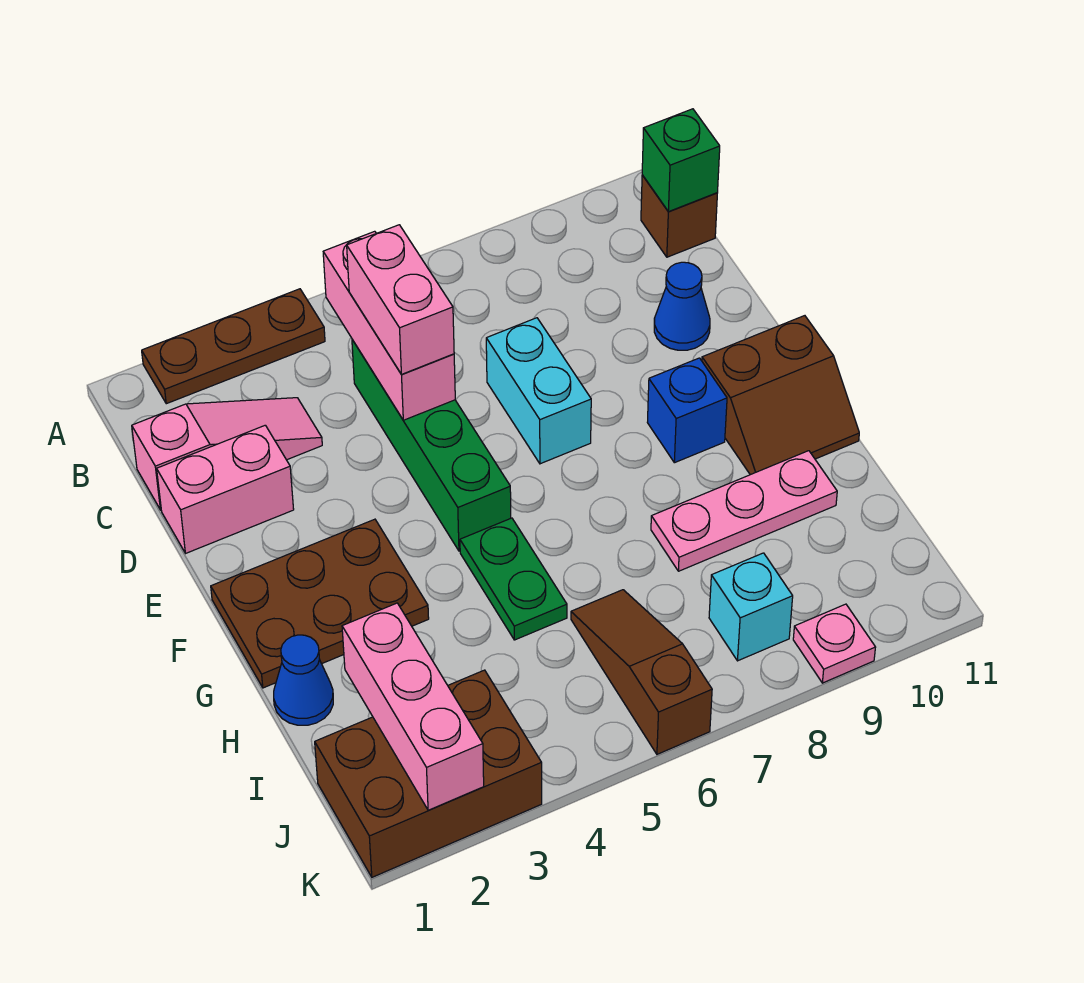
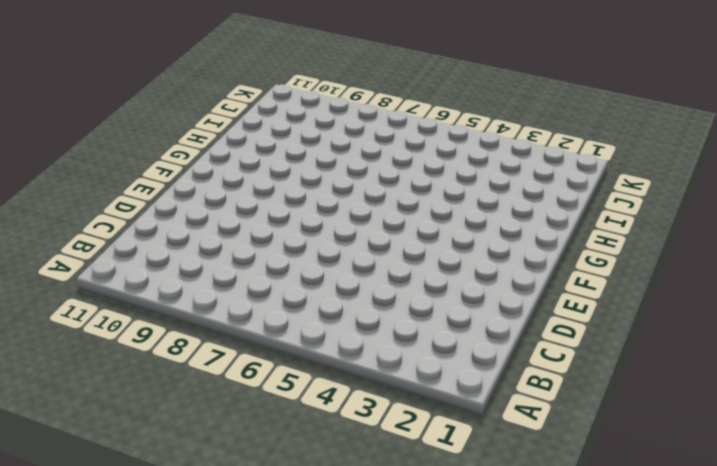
none -> brown 1x3 plate [142,289,325,404]
none -> brown 1x1 brick [641,175,717,257]
none -> pink 1x3 slope [132,398,322,510]

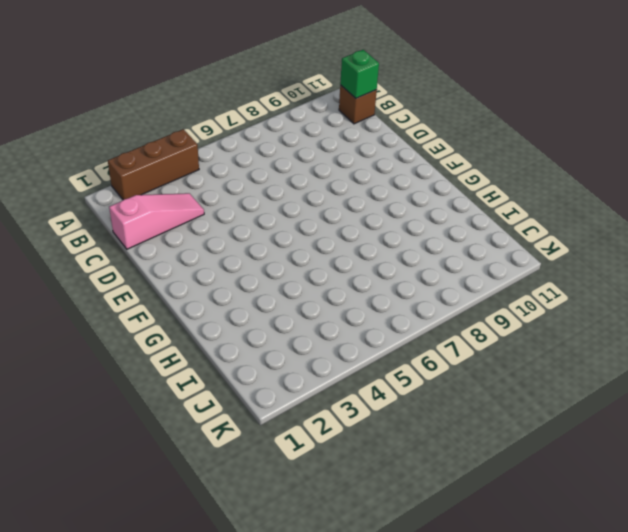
brown 1x3 brick [108,129,199,200] -> brown 1x3 plate [142,289,325,404]
none -> green 1x4 brick [352,340,511,551]
none -> pink 1x2 brick [157,425,294,553]
none -> cyan 1x2 brick [486,318,591,464]

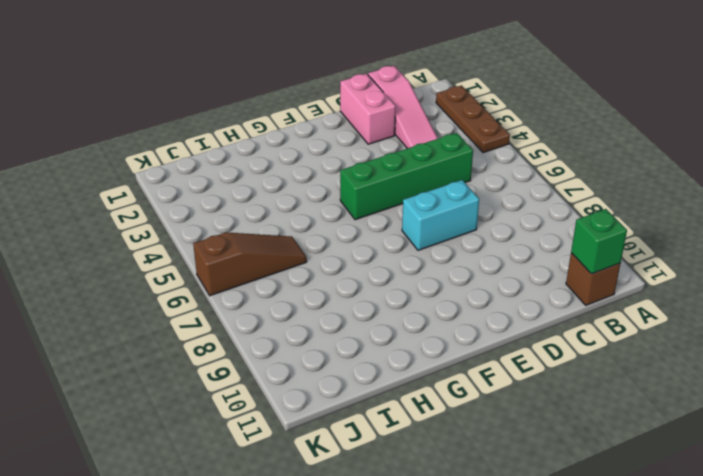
none -> blue 1x1 cone [654,262,710,350]
none -> brown 2x3 plate [211,519,429,688]
none -> blue 1x1 brick [647,358,727,463]

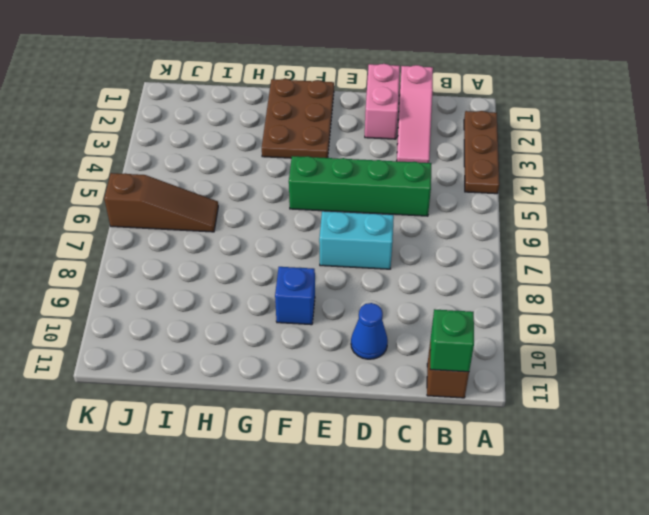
none -> brown 2x2 slope [702,316,859,475]
none -> green 1x2 plate [460,518,567,640]
none -> blue 1x1 cone [274,635,333,725]

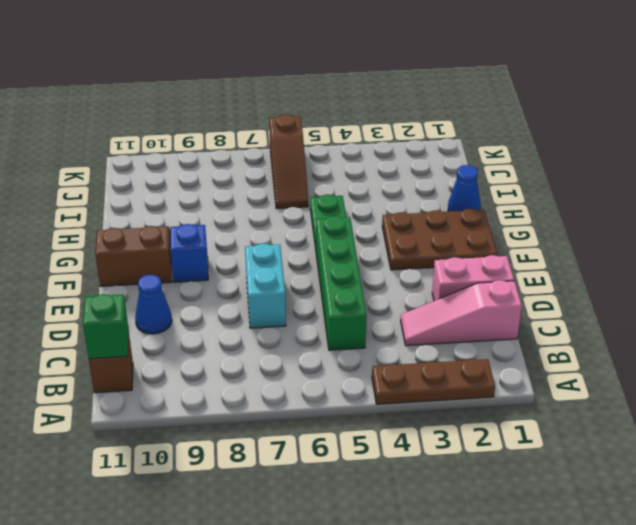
none -> pink 1x3 plate [651,451,837,571]
none -> brown 2x3 brick [315,670,542,877]
none -> cyan 1x1 brick [709,553,793,661]

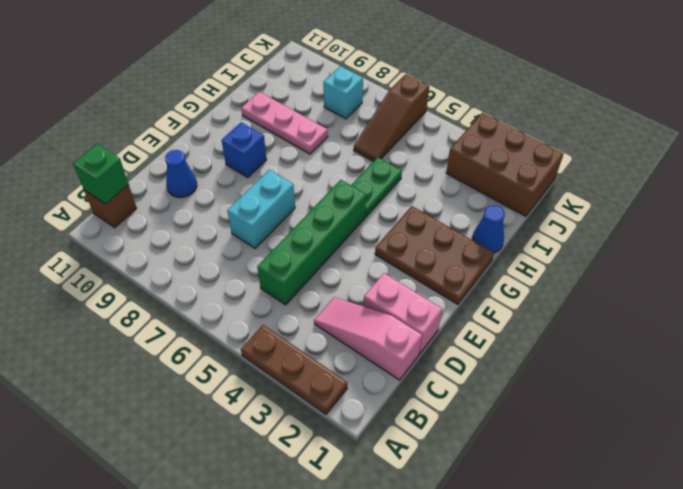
none -> brown 2x2 slope [702,316,859,475]
none -> pink 1x1 plate [793,604,876,683]
none -> pink 1x3 brick [323,231,455,420]

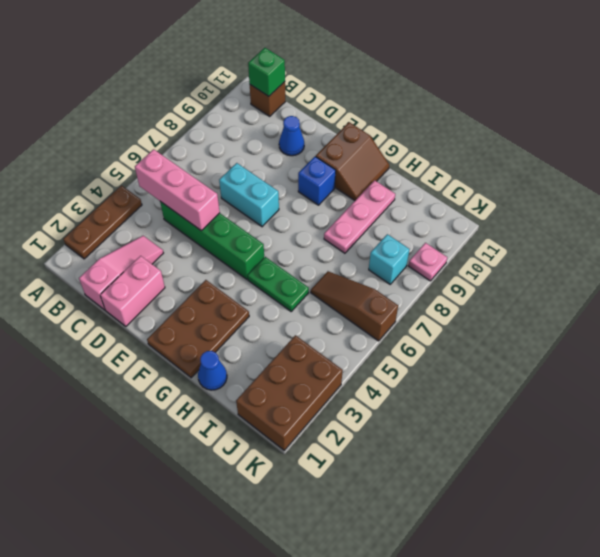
none -> pink 1x3 brick [342,603,484,810]
none -> pink 1x2 brick [347,225,454,374]

